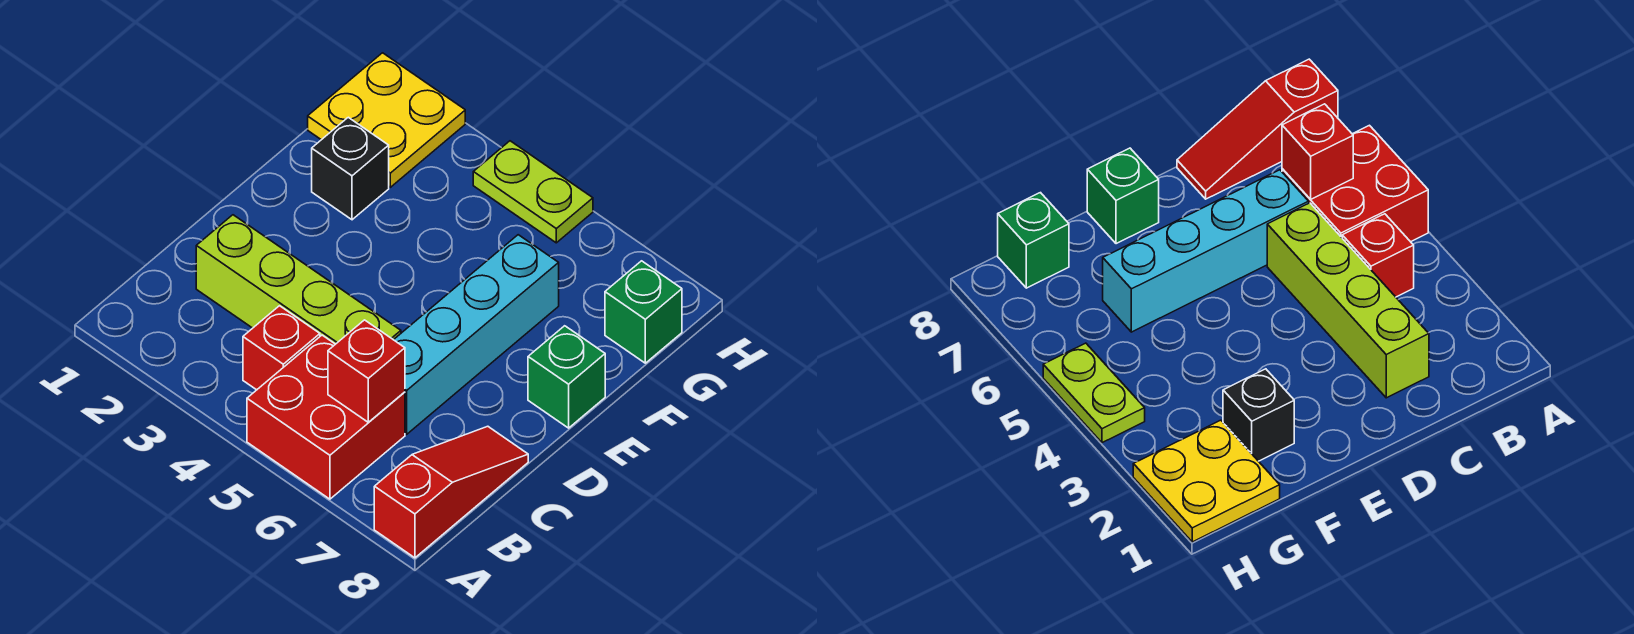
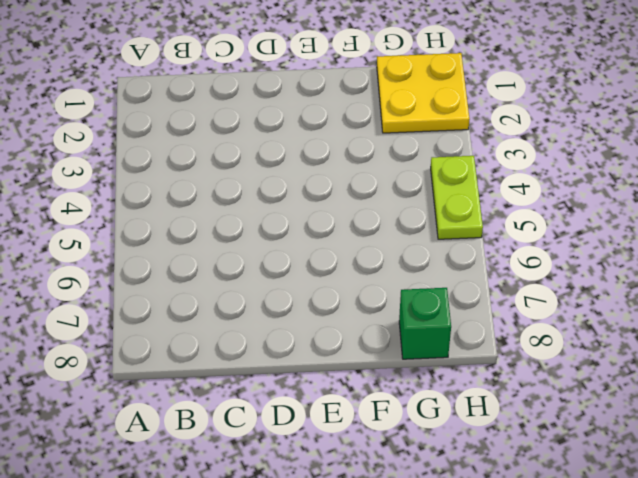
none -> red 2x2 brick [247,335,405,499]
none -> red 1x3 slope [374,426,528,558]

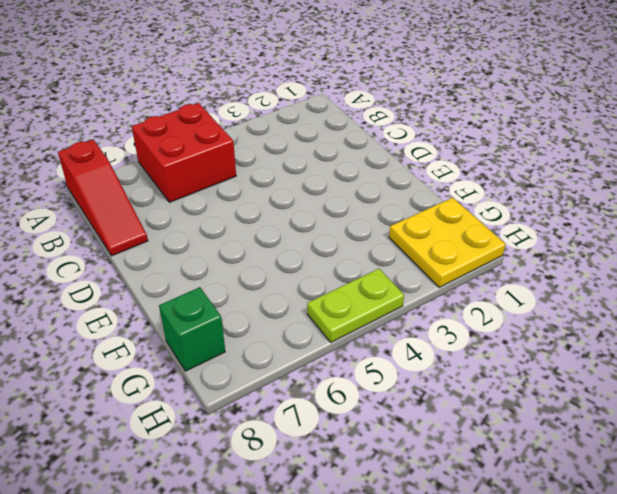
none -> red 1x1 brick [243,306,320,390]
none -> lime 1x4 brick [196,215,401,344]

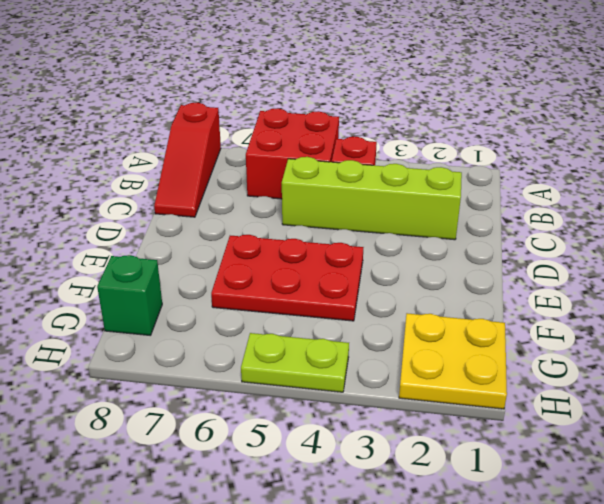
red 2x3 plate [211,235,363,321] -> cyan 1x4 brick [394,235,559,434]
none -> green 1x1 brick [528,326,605,428]
none -> black 1x1 brick [312,117,389,220]

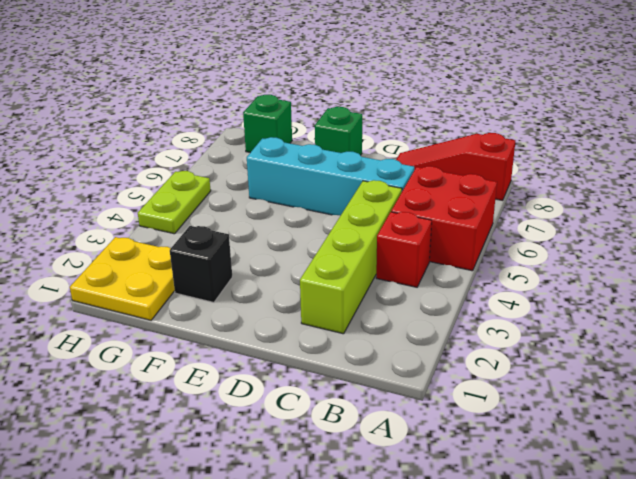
none -> red 1x1 brick [328,320,405,422]

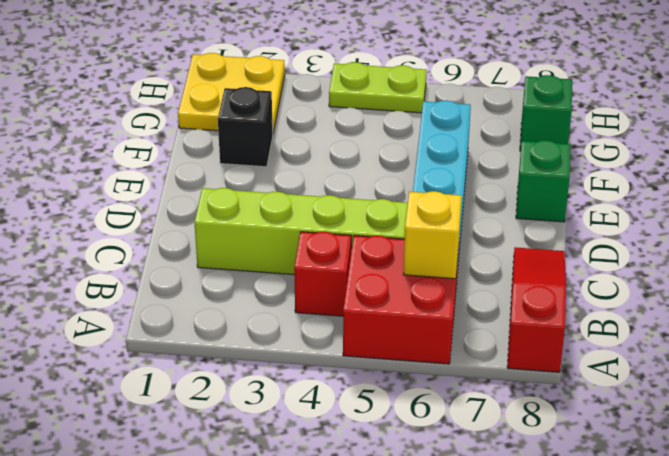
yellow 1x1 brick [404,191,462,279] -> red 1x1 brick [328,320,405,422]

